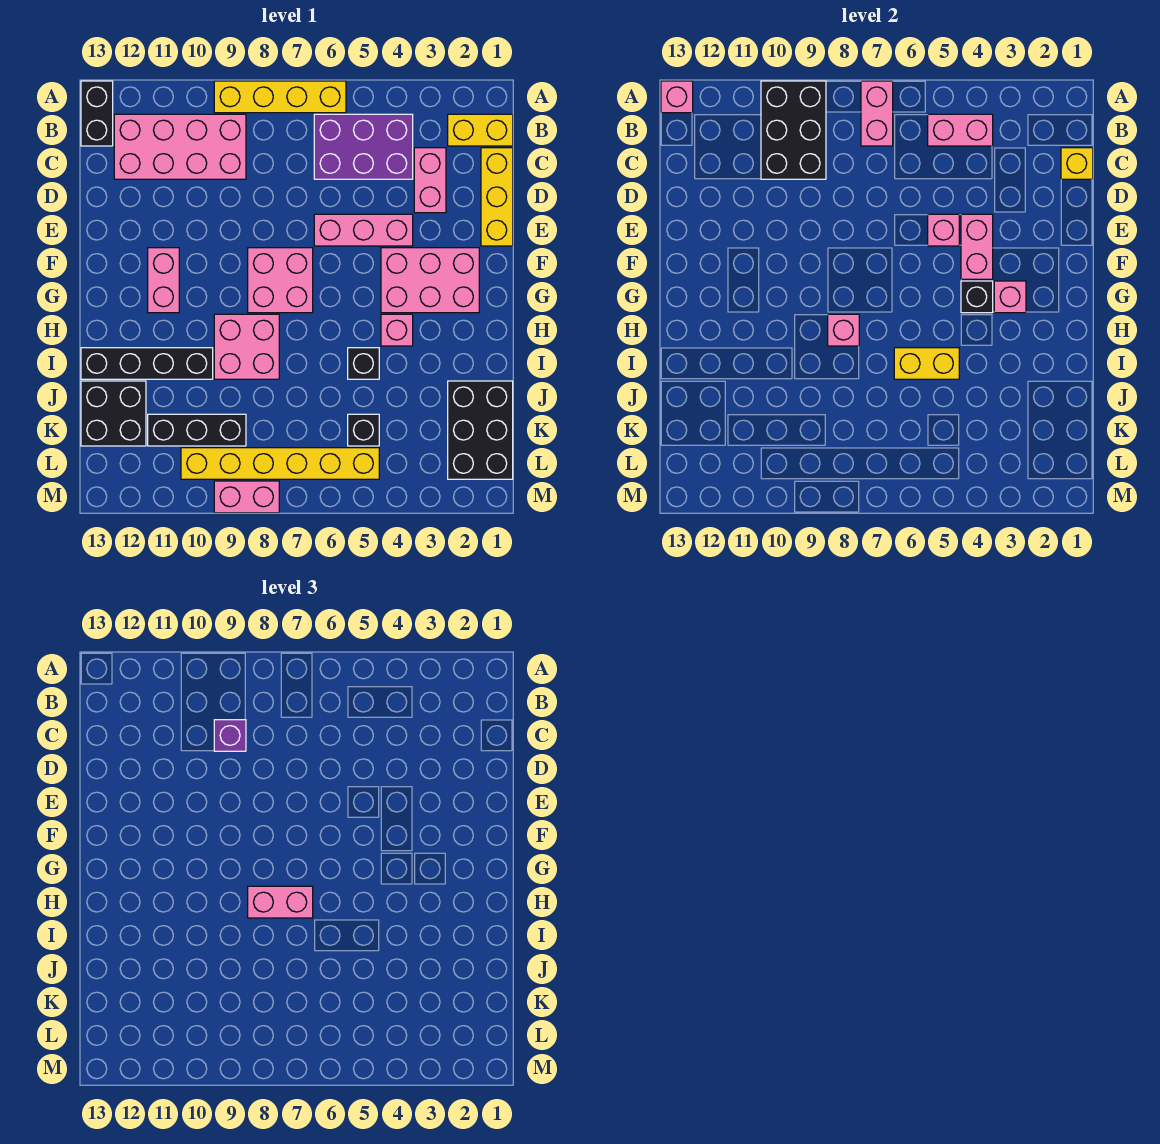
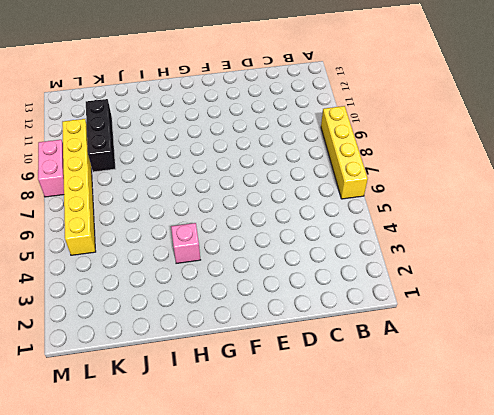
none -> black 1x2 brick [81,81,113,146]
none -> yellow 1x2 brick [448,114,513,146]
none -> purple 2x3 brick [314,114,413,179]
none -> pink 2x4 brick [114,114,246,179]

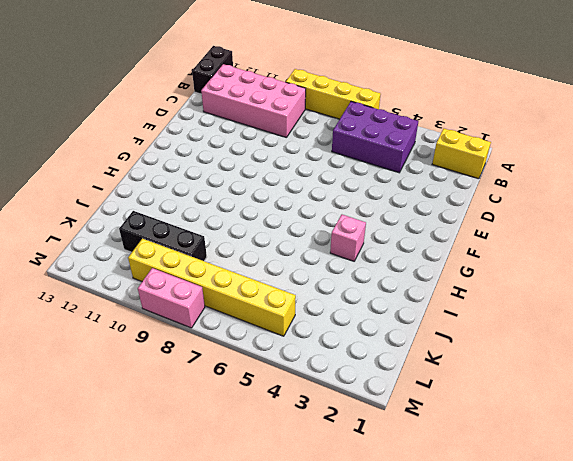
none -> yellow 1x3 brick [481,148,513,246]
none -> pink 1x2 brick [414,148,446,213]
none -> pink 1x3 brick [314,214,413,246]
none -> pink 2x3 brick [381,248,479,313]

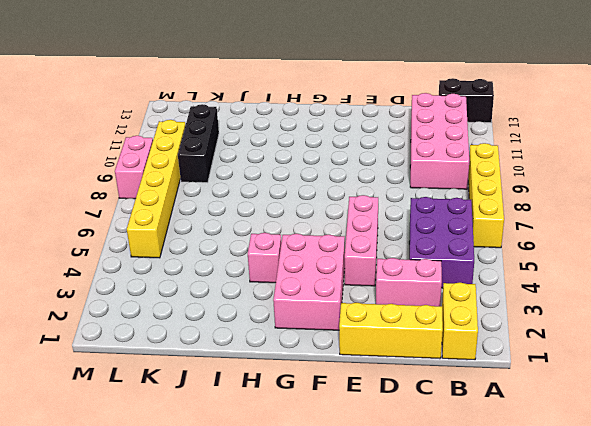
none -> pink 2x2 brick [248,248,313,313]
none -> pink 1x2 brick [148,248,179,313]
none -> pink 2x2 brick [214,314,279,379]
none -> black 1x1 brick [348,348,379,379]

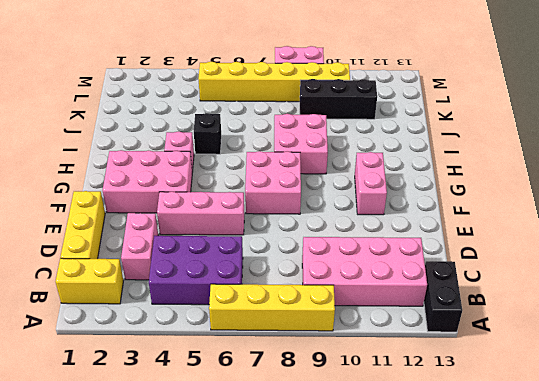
none -> black 1x4 brick [81,348,213,379]
none -> black 2x3 brick [448,381,513,479]
none -> black 2x2 brick [81,381,146,446]
none -> black 1x1 brick [348,414,379,446]

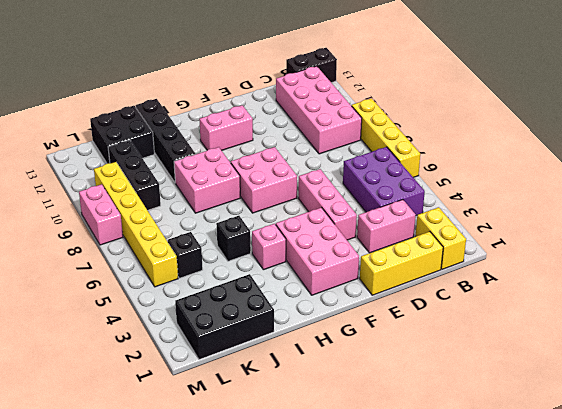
none -> pink 1x2 brick [861,81,893,146]
none -> black 2x3 brick [761,81,826,179]
none -> pink 1x1 brick [661,81,693,113]
none -> pink 1x2 brick [928,114,993,146]

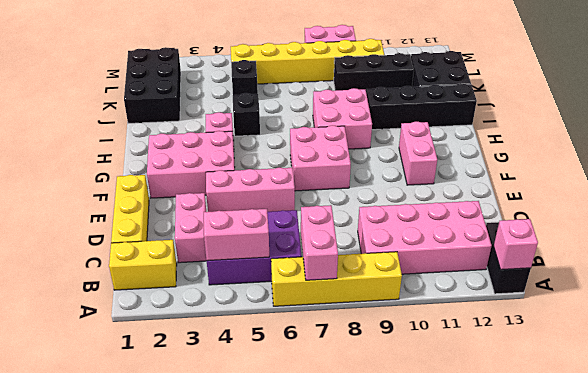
none -> black 2x3 brick [761,81,826,179]
none -> yellow 1x1 brick [1061,148,1093,179]
none -> pink 1x2 brick [961,214,993,279]
none -> pink 1x1 brick [928,214,959,246]

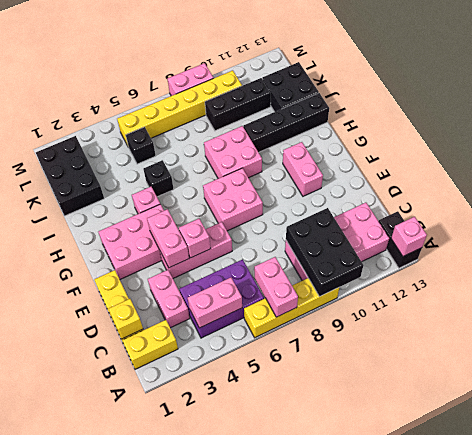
none -> pink 1x1 brick [994,281,1026,313]
none -> black 1x1 brick [961,281,993,313]
none -> pink 1x1 brick [828,314,859,346]
none -> yellow 1x2 brick [894,348,959,379]

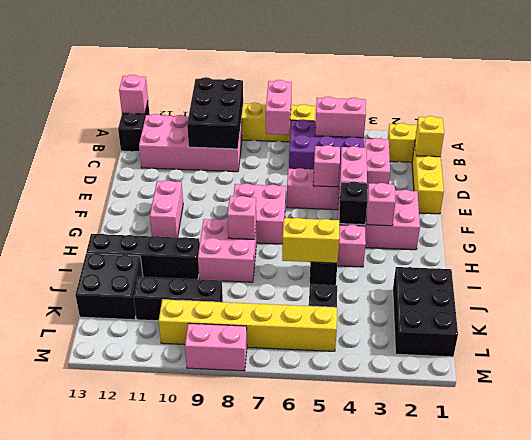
none -> purple 1x1 brick [214,720,246,751]
none -> pink 1x2 brick [248,886,313,918]

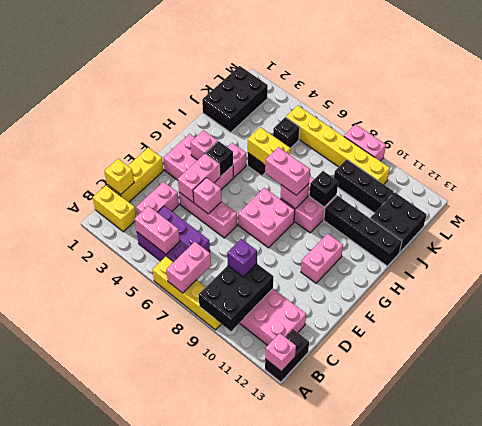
black 1x1 brick [309,171,338,207] -> none

